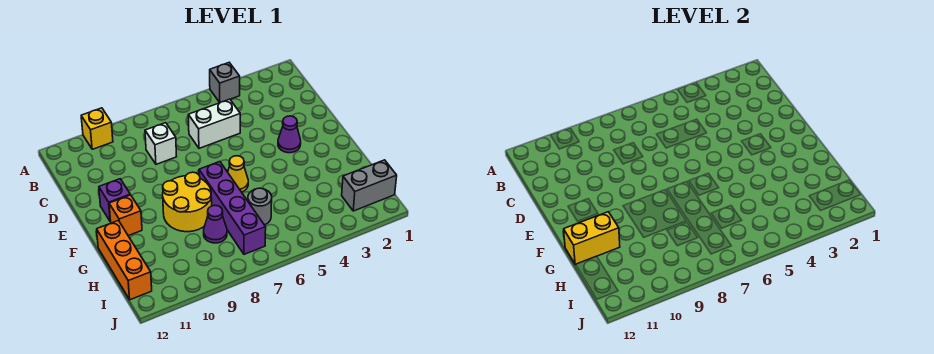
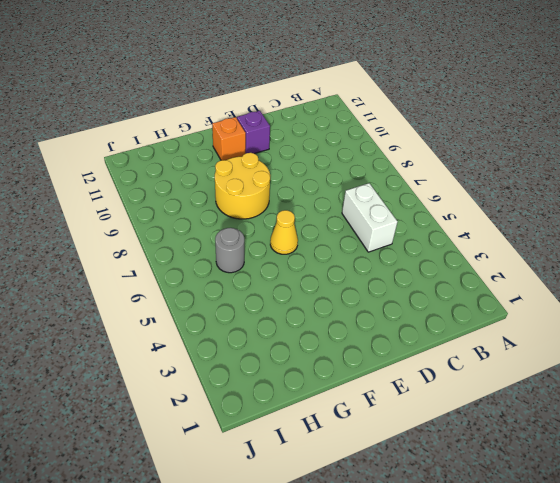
none -> grey 1x1 brick [210,63,240,103]
none -> yellow 1x1 brick [81,108,113,149]
none -> white 1x1 brick [145,123,177,164]

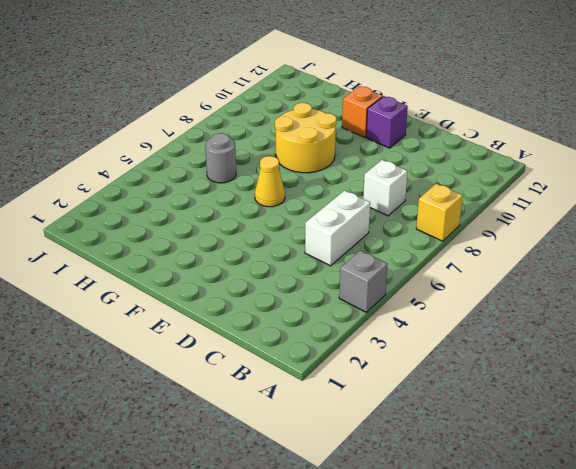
yellow 1x1 brick [416,184,463,241] -> yellow 1x1 brick moved to [81,108,113,149]
none -> purple 1x1 cone [278,116,301,153]
none -> purple 1x4 brick [199,162,266,254]
none -> orange 1x3 brick [97,221,152,300]

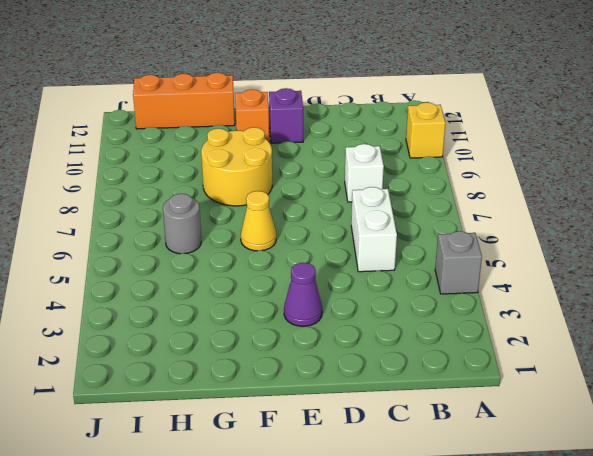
none -> purple 1x4 brick [199,162,266,254]
none -> purple 1x1 cone [204,205,227,243]
none -> grey 1x2 brick [342,160,397,211]

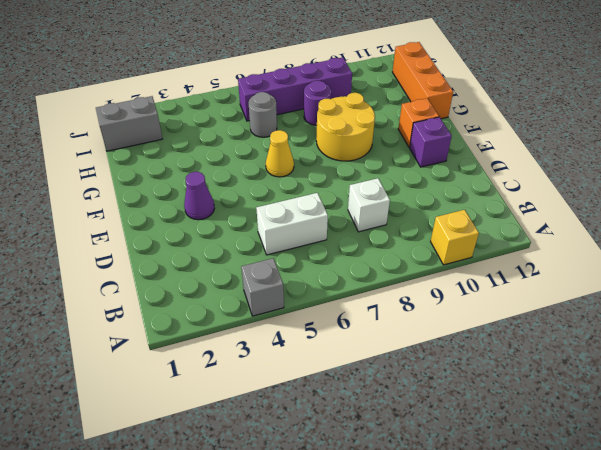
purple 1x1 round brick [304,81,331,125] -> purple 1x1 cone [204,205,227,243]
purple 1x4 brick [238,57,352,121] -> purple 1x4 brick turned to [199,162,266,254]
none -> yellow 1x2 brick [564,212,620,265]

